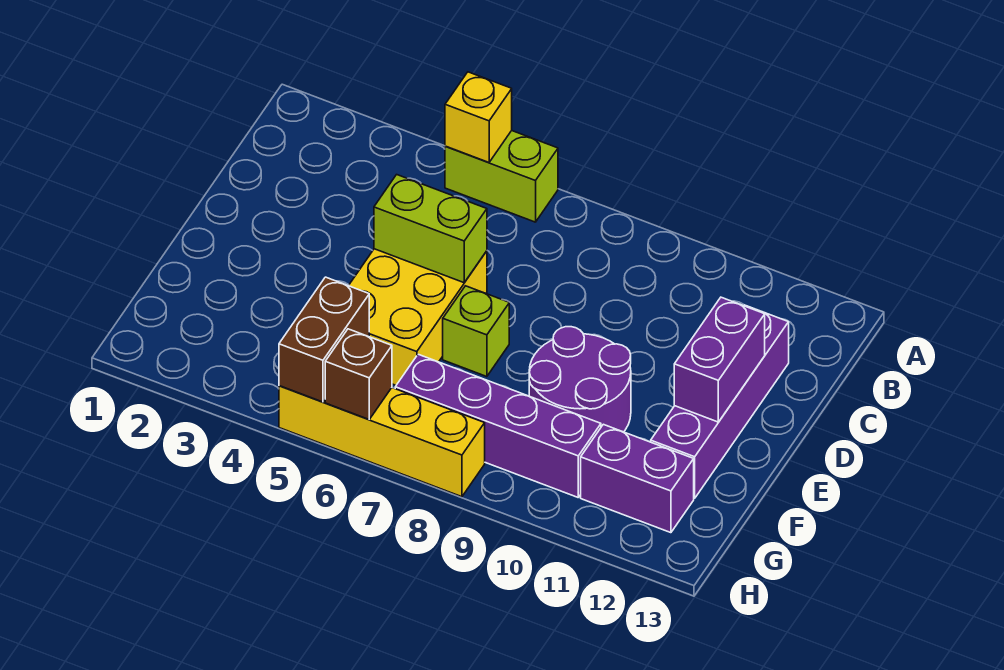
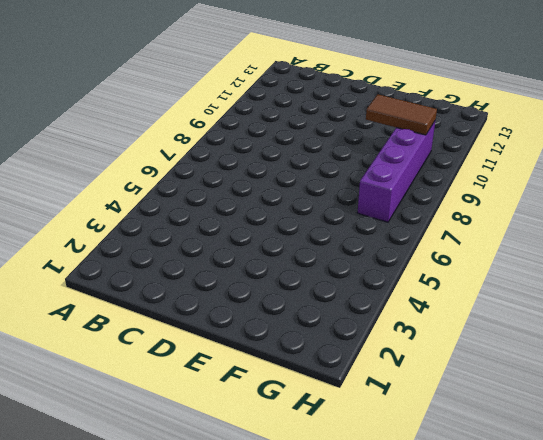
brown 1x2 tile [366,94,437,135] -> none
none -> lime 1x2 brick [445,131,558,222]
none -> purple 1x4 brick [651,305,789,498]
none -> yellow 2x3 brick [349,249,487,385]

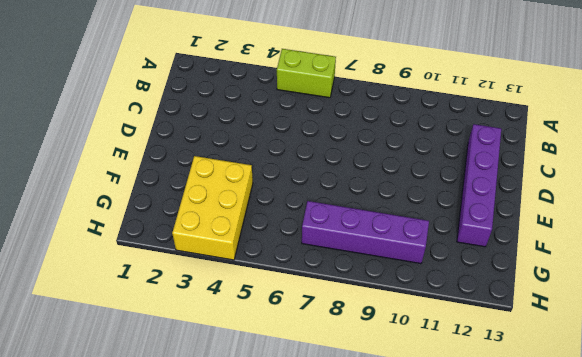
yellow 2x3 brick [172,156,253,260] -> yellow 2x3 brick moved to [349,249,487,385]
none -> lime 1x1 brick [443,286,509,377]
none -> purple 2x2 round brick [529,327,631,432]
none -> purple 1x2 brick [581,424,694,533]

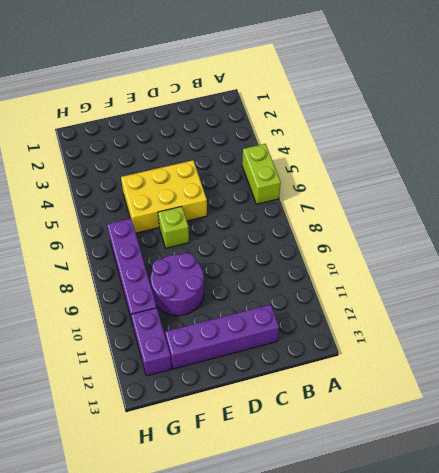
none -> yellow 1x4 brick [279,386,485,497]
none -> yellow 1x1 brick [445,72,512,162]
none -> lime 1x2 brick [374,175,487,283]

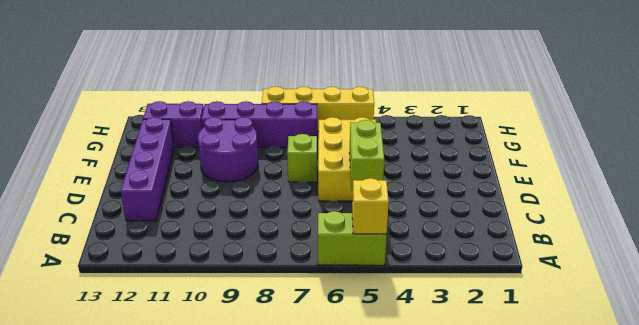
lime 1x2 brick [349,120,384,191] -> lime 1x2 brick turned to [374,175,487,283]
none -> purple 1x2 brick [674,297,765,422]
none -> brown 1x2 brick [279,277,369,402]
none -> brown 1x1 brick [325,329,392,420]

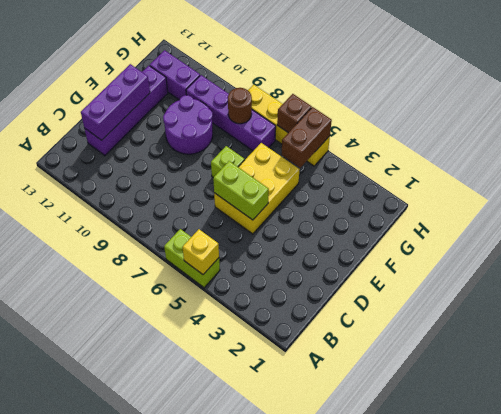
purple 1x3 brick [81,64,150,140] -> purple 1x2 brick [674,297,765,422]
brown 1x1 round brick [228,88,252,124] -> none

